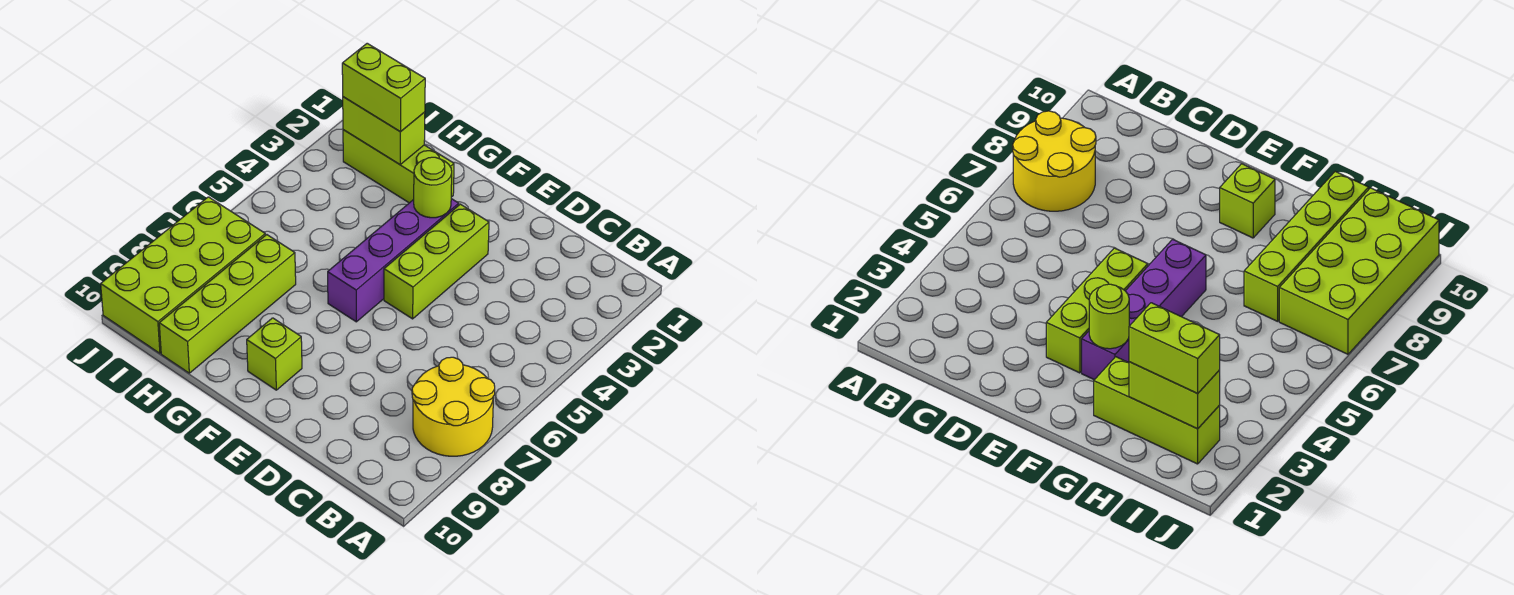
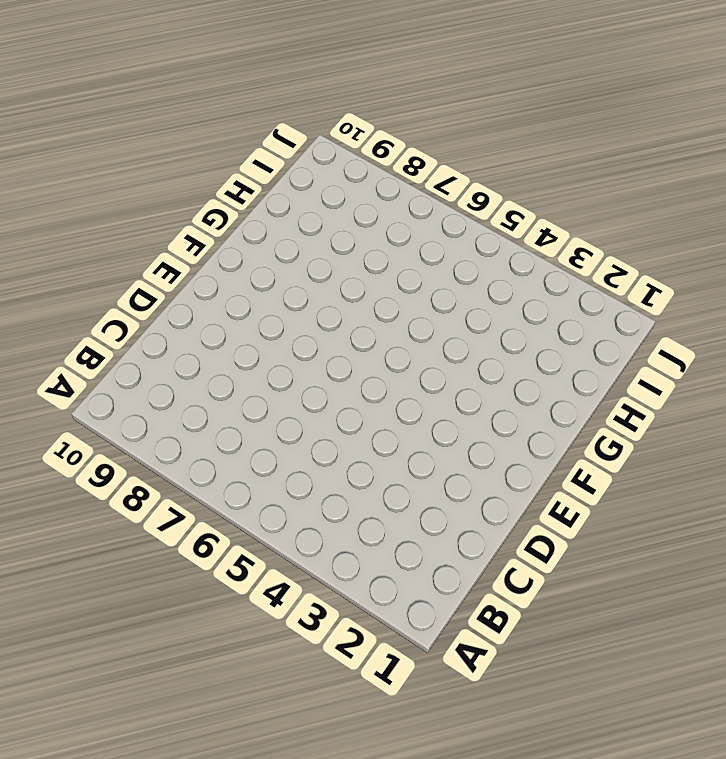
none -> yellow 2x2 round brick [412,357,495,456]
none -> lime 1x3 brick [384,204,489,319]

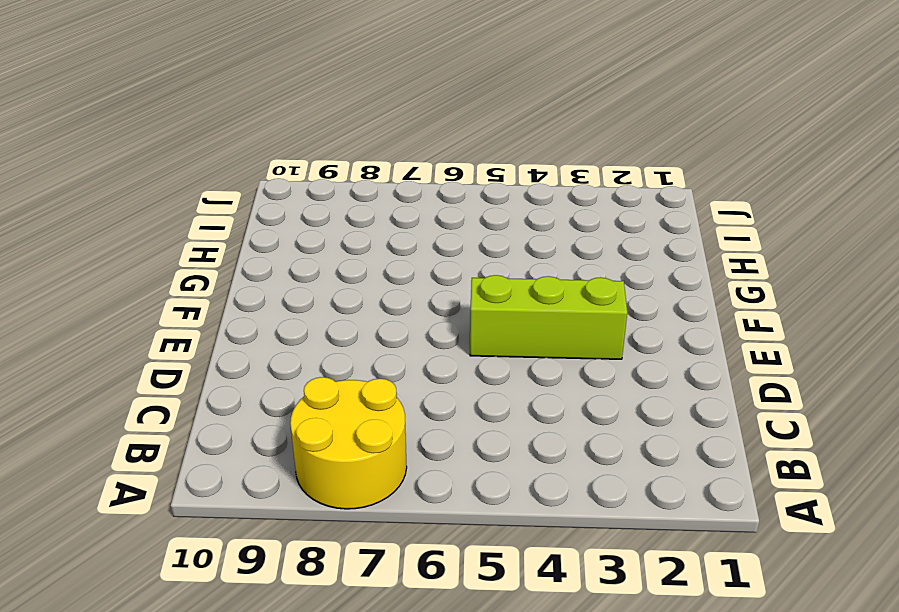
none -> purple 1x4 brick [328,199,459,322]
none -> lime 1x1 brick [247,318,302,390]

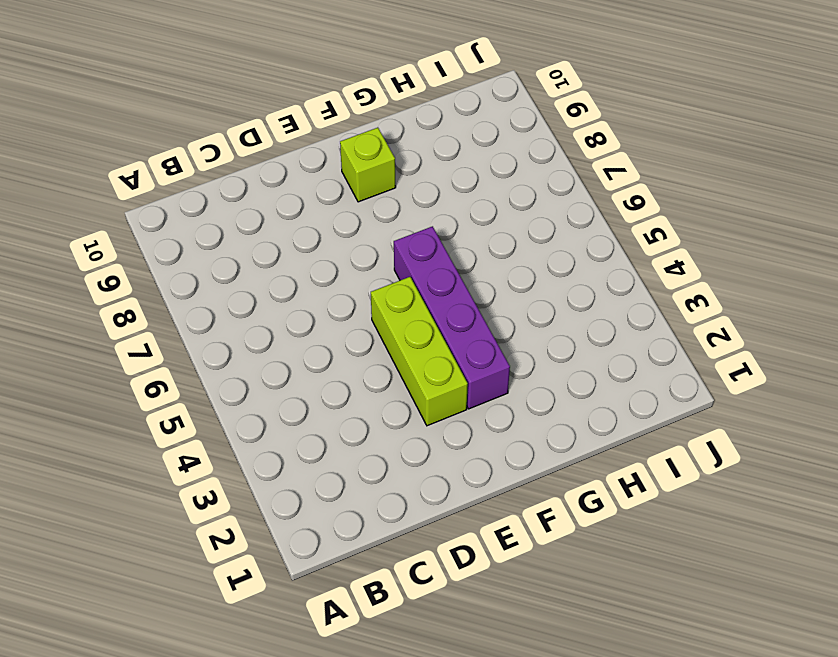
none -> yellow 2x2 round brick [412,357,495,456]
none -> lime 1x3 brick [343,130,454,203]

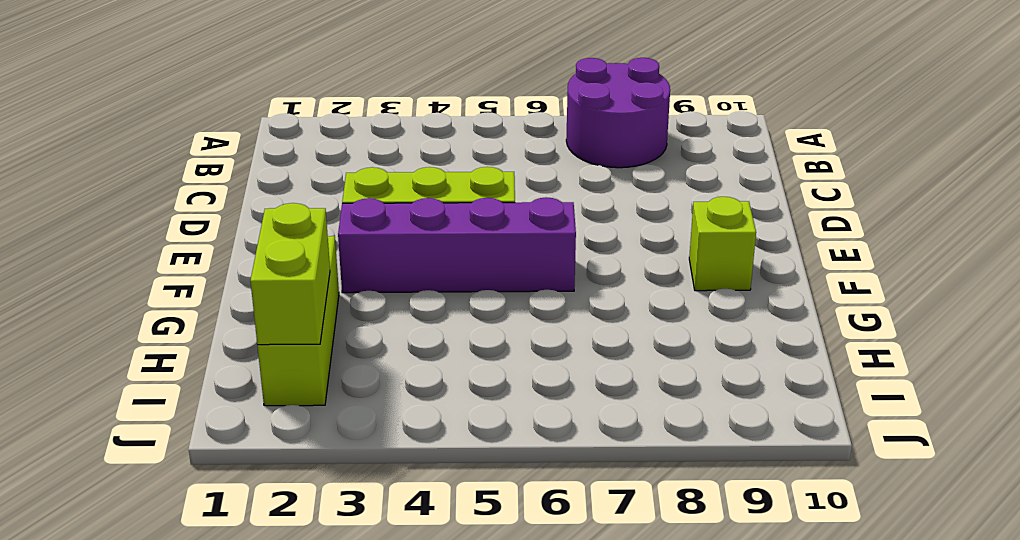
purple 2x2 round brick [566,58,670,168] -> yellow 2x2 round brick [412,357,495,456]
none -> lime 1x4 brick [159,235,296,373]
none -> lime 2x4 brick [101,197,265,353]

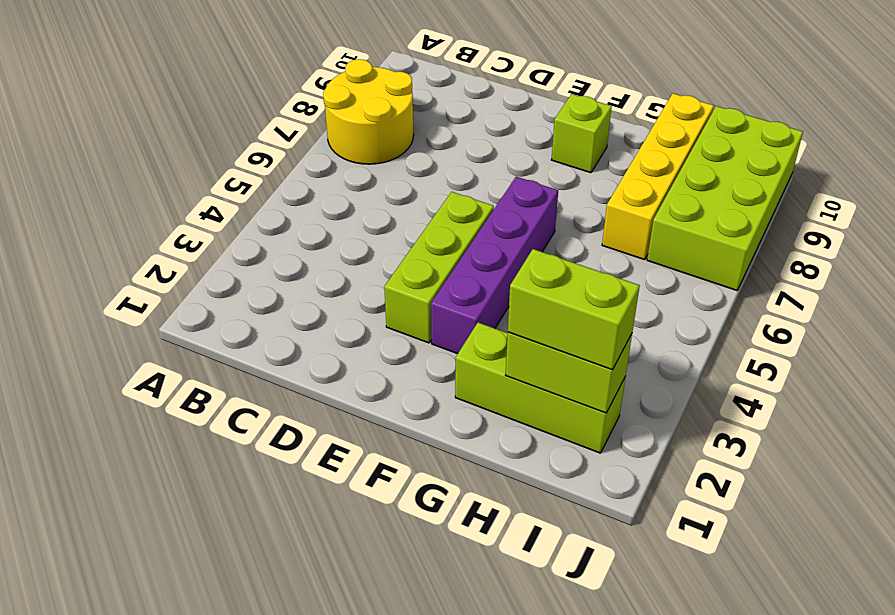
yellow 1x4 brick [602,93,714,260] -> lime 1x4 brick [159,235,296,373]
none -> lime 1x1 round brick [414,157,452,218]

